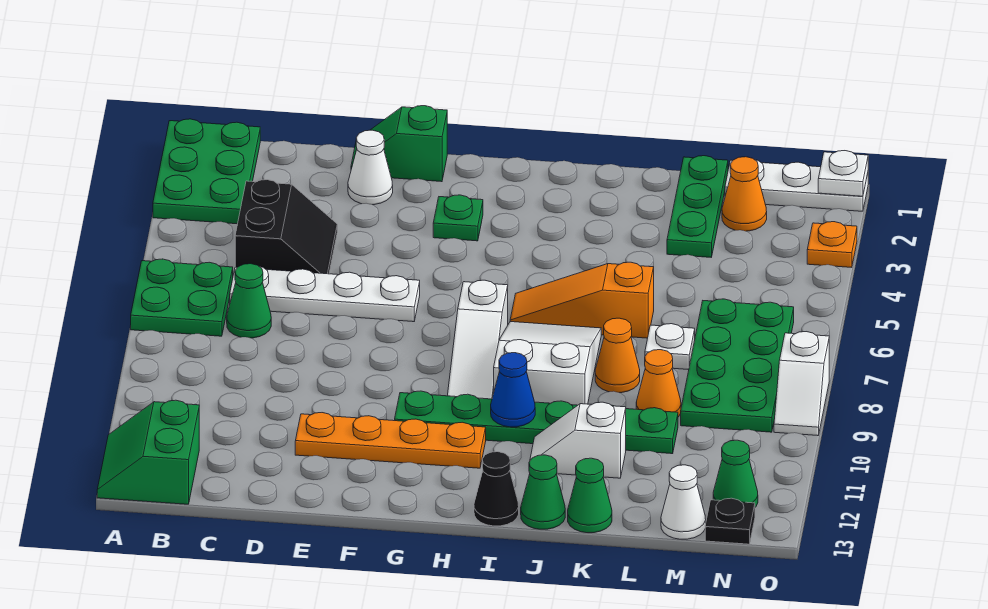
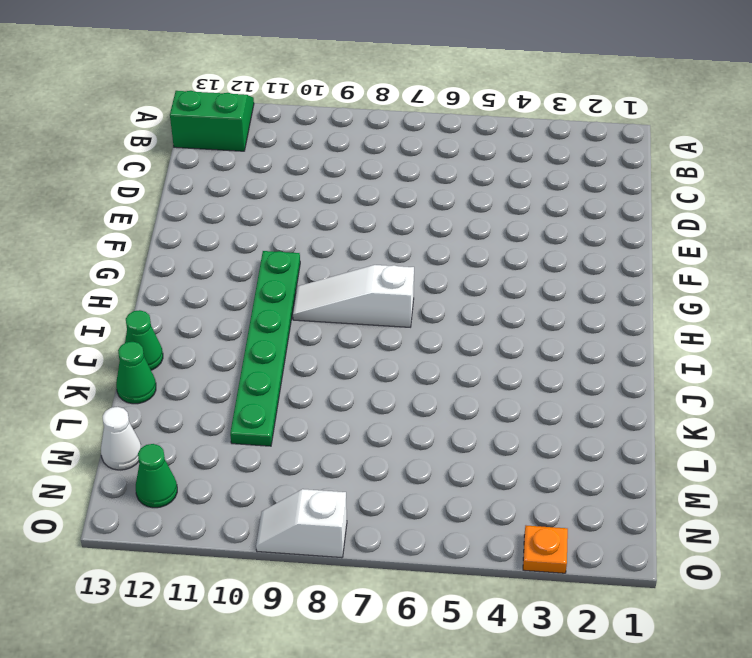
none -> green 2x3 plate [153,119,260,224]
none -> green 2x2 plate [131,259,233,336]
none -> black 2x2 slope [235,180,337,274]
none -> white 1x4 plate [230,267,420,322]

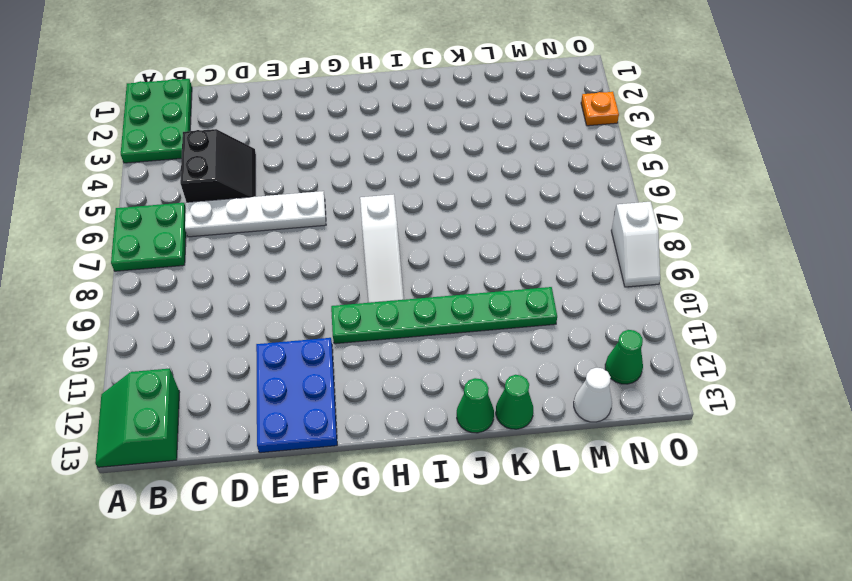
blue 2x3 plate [256,338,337,453] -> orange 1x4 plate [295,413,486,468]
none -> green 1x1 cone [227,264,271,338]
none -> green 1x2 slope [351,106,447,182]
none -> white 1x1 cone [348,130,393,205]
none -> green 1x1 plate [433,195,483,241]

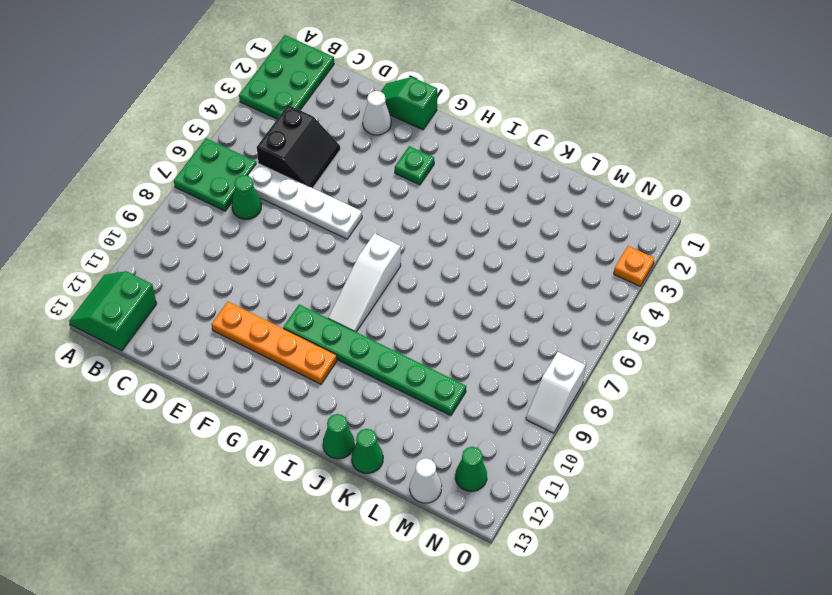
none -> orange 1x3 slope [510,262,654,338]
none -> white 2x3 slope [494,322,601,405]
none -> black 1x1 cone [474,452,519,526]
none -> white 1x2 slope [530,402,626,478]

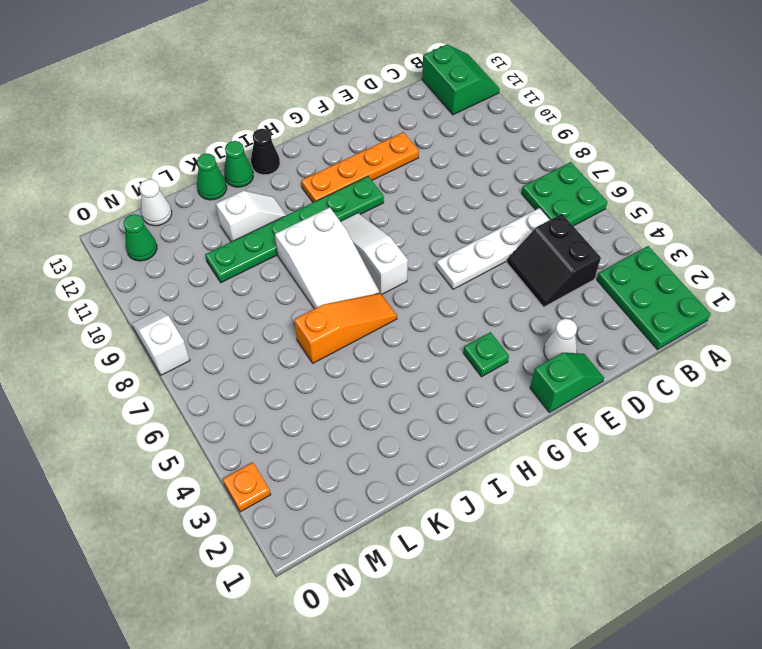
none -> green 1x1 cone [227,264,271,338]
none -> orange 1x1 cone [595,318,640,393]
none -> green 1x3 plate [667,156,728,257]
none -> white 1x1 plate [645,324,695,370]

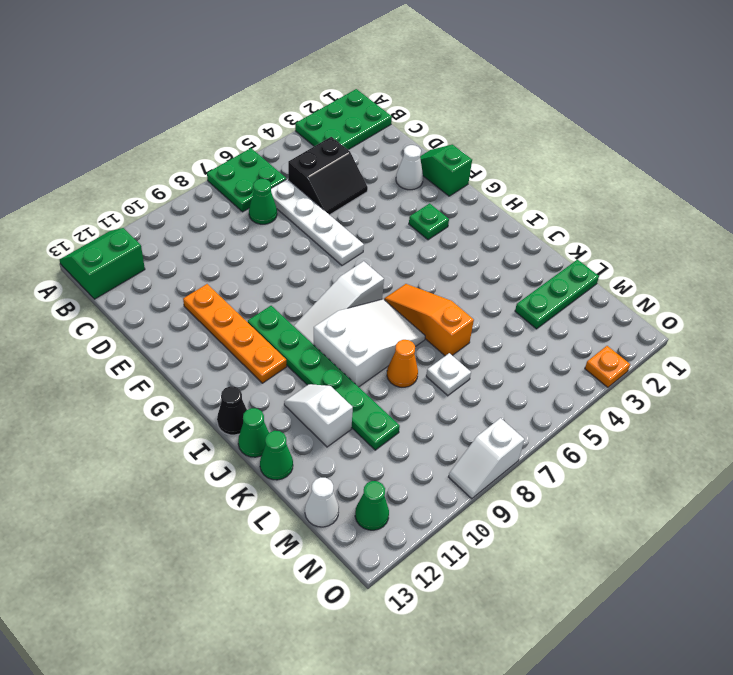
none -> orange 1x1 cone [636,350,681,417]
none -> white 1x3 plate [725,160,868,211]
none -> orange 1x1 cone [722,157,767,231]
none -> green 2x4 plate [681,299,794,432]

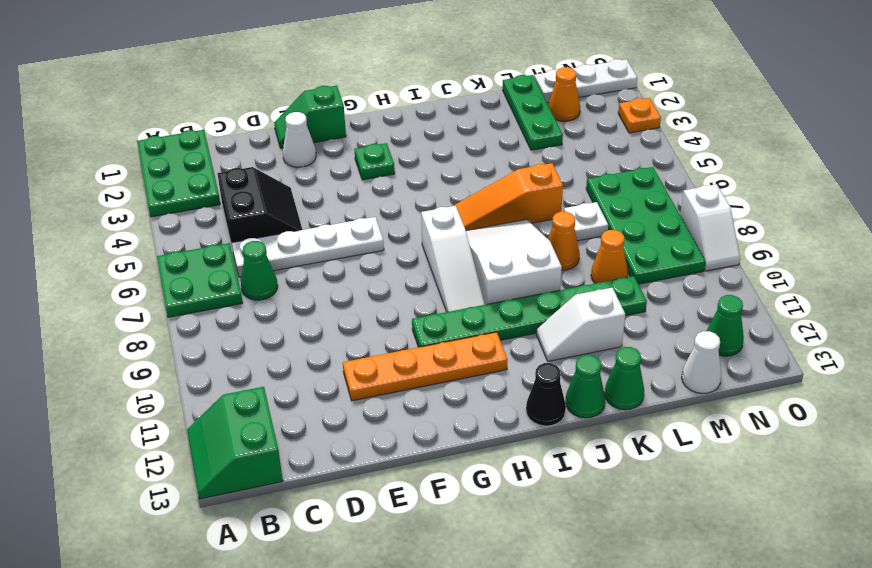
none -> black 1x1 plate [705,498,755,544]
none -> blue 1x1 cone [491,353,535,427]
none -> white 1x1 plate [818,151,868,196]

